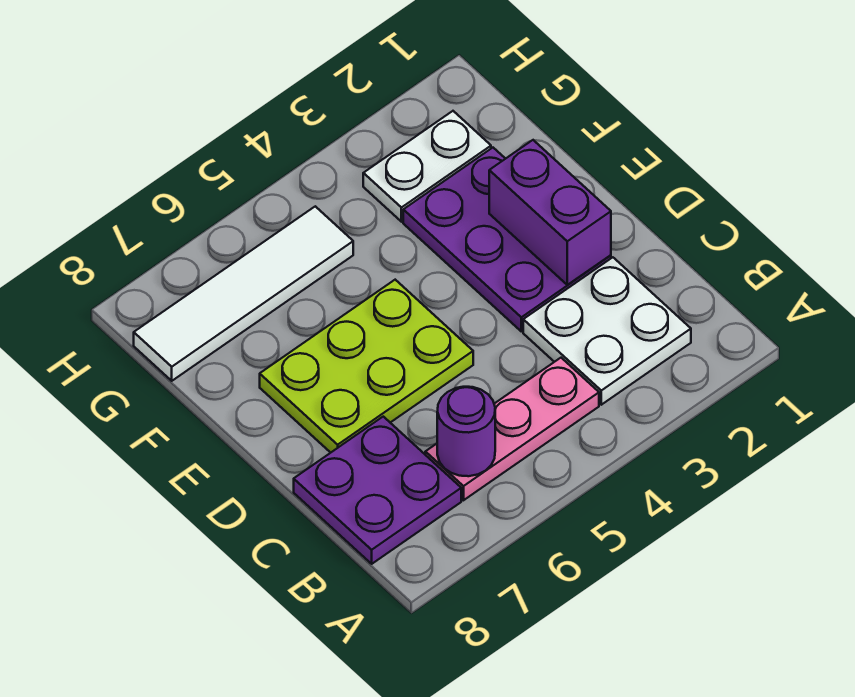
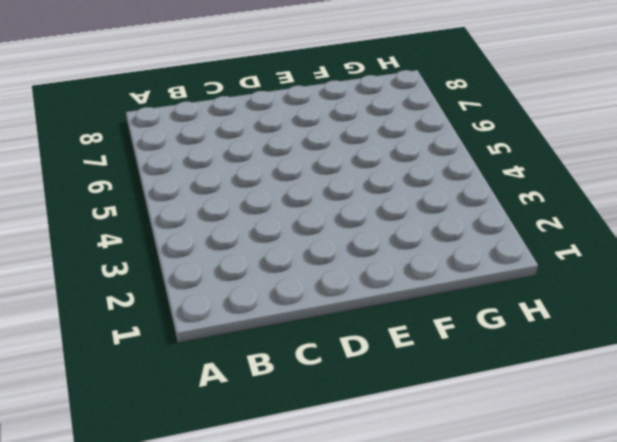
none -> white 2x2 plate [523,257,691,405]
none -> pink 1x3 plate [425,358,599,500]

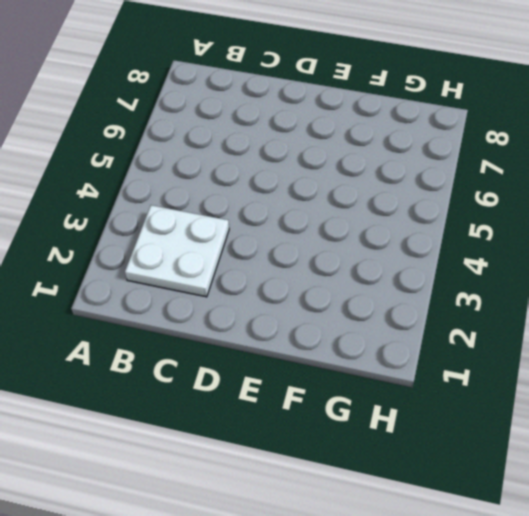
none -> pink 1x3 plate [425,358,599,500]
none -> purple 2x2 plate [294,417,461,564]

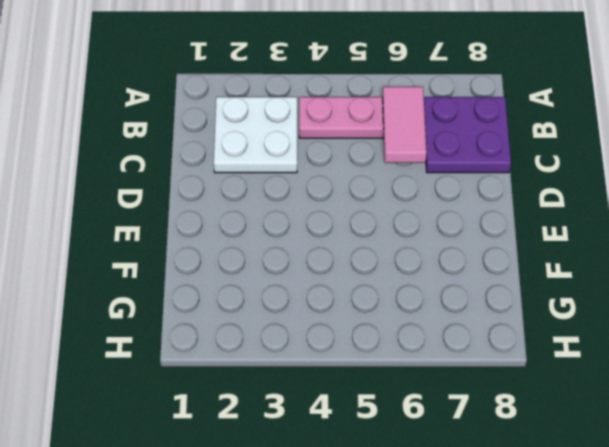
pink 1x2 tile [383,87,427,163] -> purple 1x1 round brick [437,387,495,476]
none -> purple 2x3 plate [403,148,611,331]
none -> lime 2x3 plate [260,280,473,453]

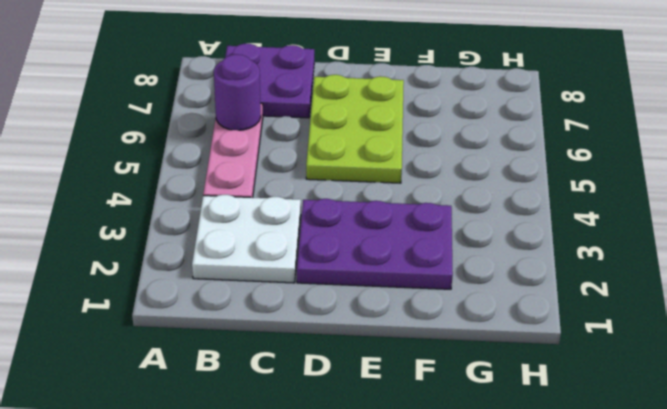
none -> white 1x2 plate [363,111,491,222]
none -> white 1x4 tile [134,206,353,381]

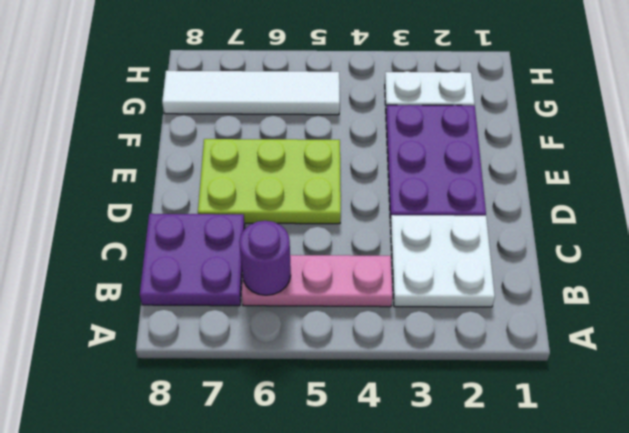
none -> purple 1x2 brick [489,140,611,285]

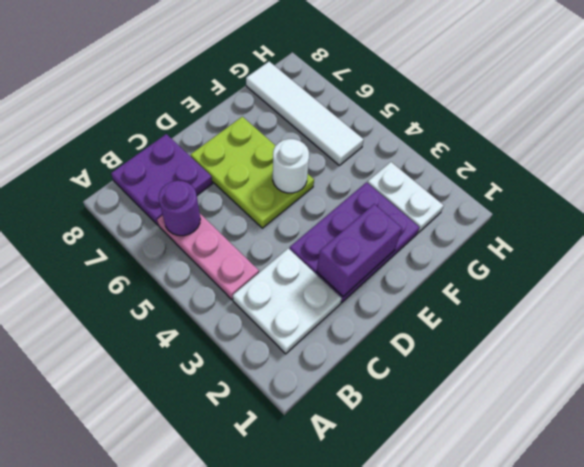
white 1x1 round brick [273,139,309,193] -> none

